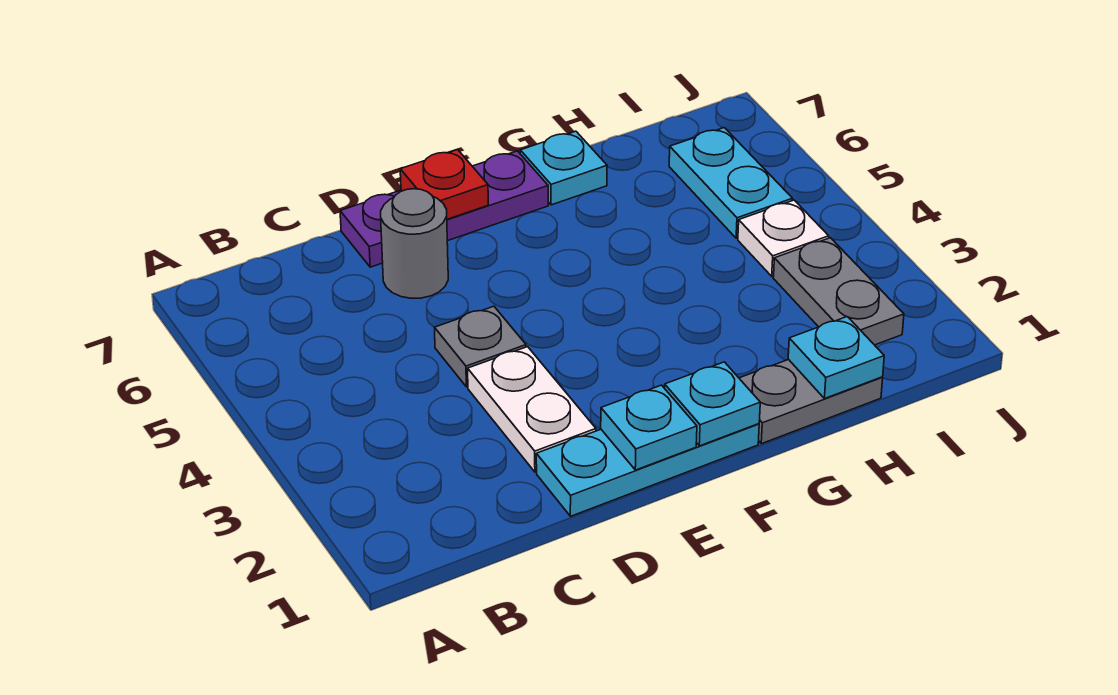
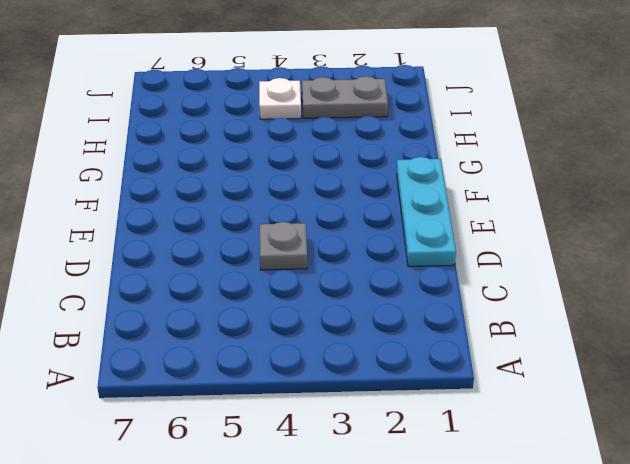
none -> white 1x2 plate [468,347,596,472]
none -> grey 1x1 round brick [381,189,448,298]
none -> purple 1x3 plate [340,151,548,267]

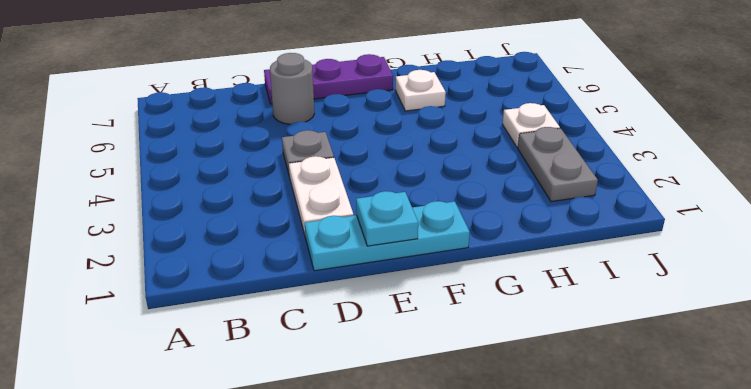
white 1x1 plate [395,70,446,111] -> none
none -> grey 1x2 plate [739,360,883,444]
none -> cyan 1x1 plate [520,131,607,205]
none -> cyan 1x2 plate [669,128,793,238]

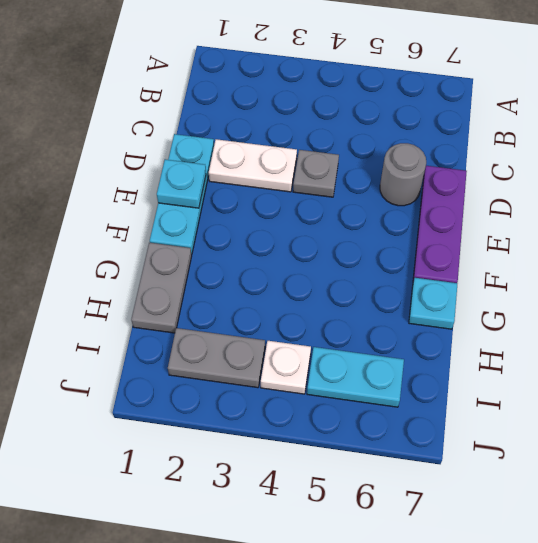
none -> red 1x1 plate [400,150,488,219]
none -> cyan 1x1 plate [665,362,760,446]
none -> cyan 1x1 plate [788,317,884,399]

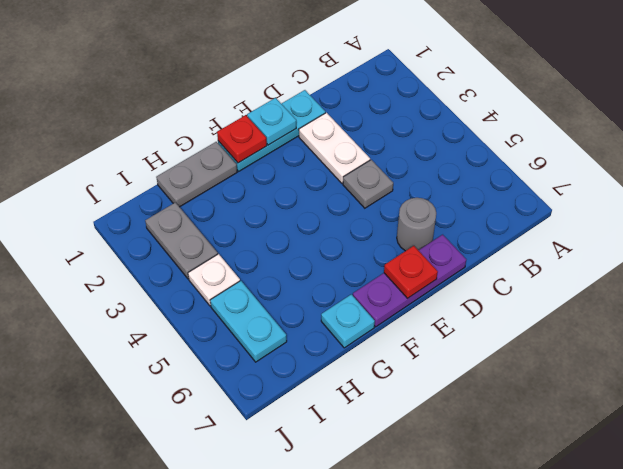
red 1x1 plate [217,115,267,163] -> cyan 1x1 plate [665,362,760,446]
none -> cyan 1x1 plate [788,317,884,399]

